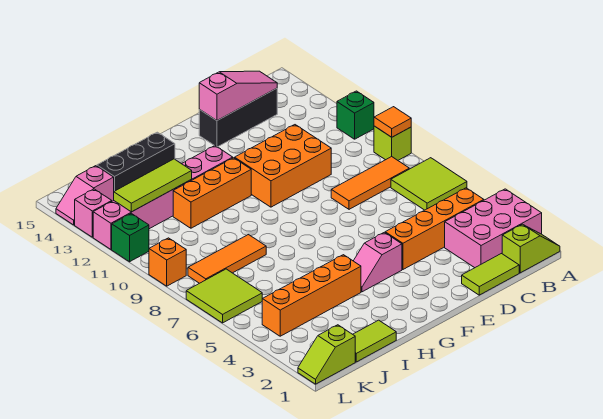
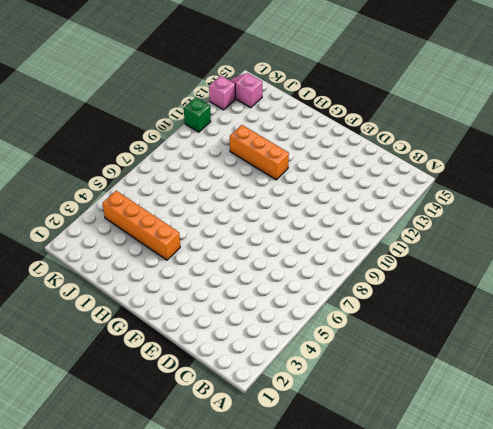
none -> lime 1x2 slope [502,224,560,273]
none -> pink 2x3 brick [445,189,542,268]
none -> lime 2x2 tile [391,158,467,210]

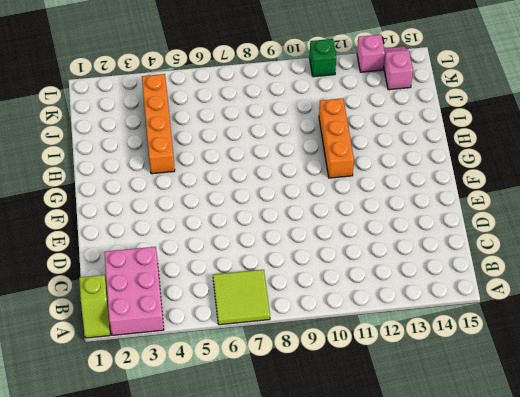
none -> lime 1x1 brick [374,126,411,160]
none -> green 1x1 brick [337,91,374,139]
none -> orange 1x4 brick [385,188,484,269]

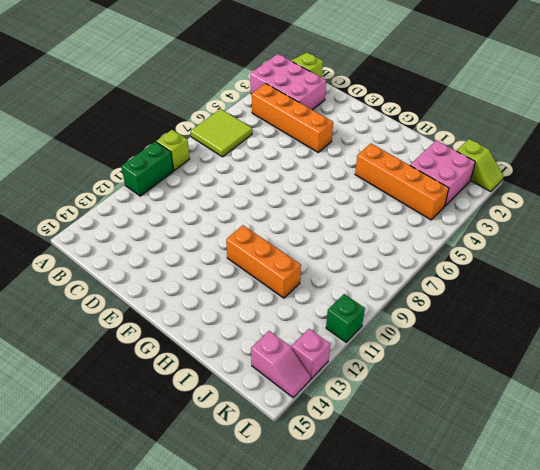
green 1x2 brick [121,142,173,196] -> green 1x1 brick [337,91,374,139]
pink 2x2 brick [410,140,475,206] -> none
none -> orange 1x3 tile [331,157,409,209]
none -> lime 1x2 tile [462,254,519,295]
none -> black 1x3 brick [199,88,277,147]

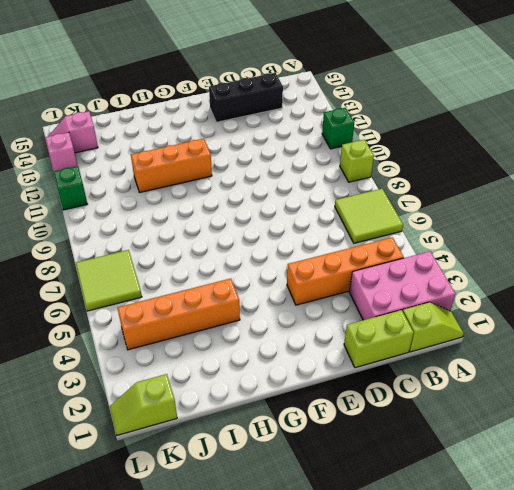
lime 1x2 brick [344,310,414,368] -> lime 1x2 tile [462,254,519,295]
none -> orange 1x3 tile [331,157,409,209]
none -> orange 2x3 brick [235,125,331,207]
none -> pink 1x2 slope [354,232,402,292]

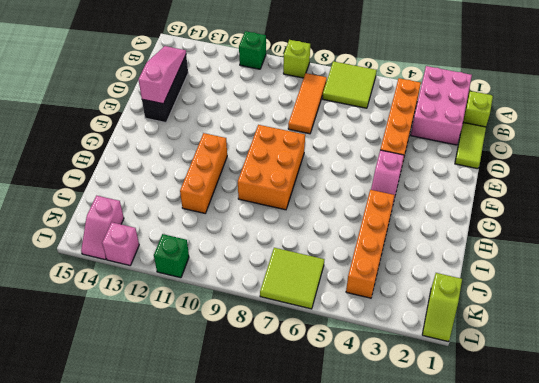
orange 2x3 brick [238,125,305,210] -> orange 2x3 brick moved to [235,125,331,207]
none -> pink 1x6 brick [93,146,233,249]
none -> black 1x3 brick [97,132,175,191]
none -> lime 1x2 tile [353,320,396,362]

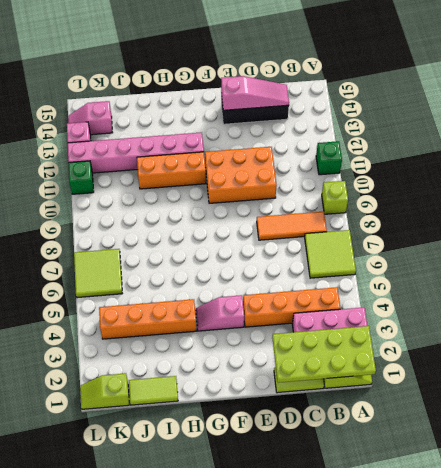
lime 2x4 plate [272,326,376,383] -> none
none -> black 1x3 brick [97,132,175,191]
none -> orange 1x3 tile [188,235,266,283]
none -> orange 1x1 brick [149,238,186,286]

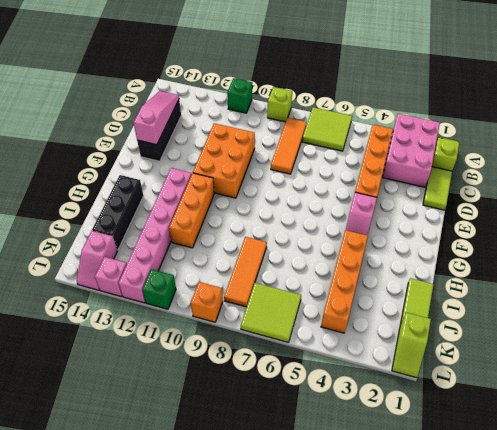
none -> orange 1x1 tile [374,107,411,137]
none -> lime 1x3 tile [114,159,192,212]

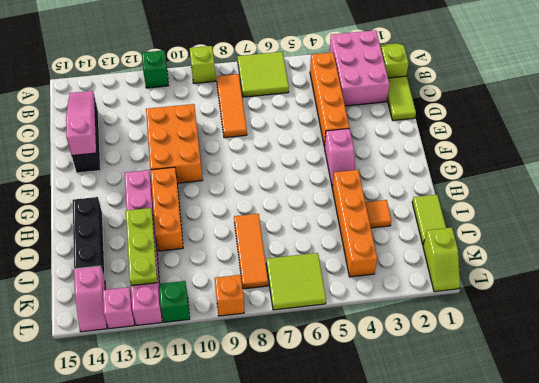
orange 1x1 tile [365,200,391,228] -> orange 1x1 tile moved to [374,107,411,137]
lime 1x3 plate [126,208,157,286] -> lime 1x3 tile [114,159,192,212]

